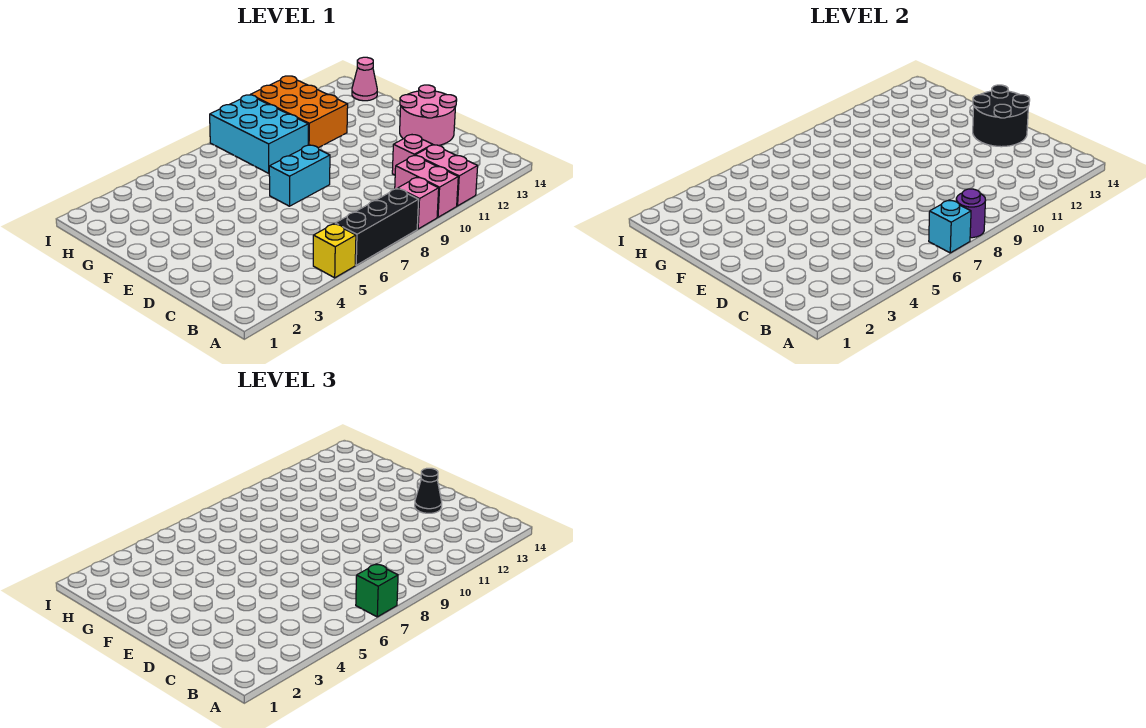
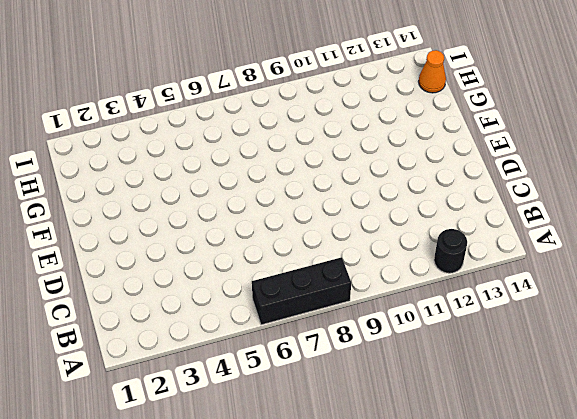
black 1x1 round brick [434,229,467,273] -> none
orange 1x1 cone [419,50,446,93] -> pink 1x1 cone [352,57,377,101]
none -> yellow 1x1 brick [313,224,356,278]
none -> pink 1x1 brick [398,178,439,229]
none -> pink 1x2 brick [395,156,458,217]

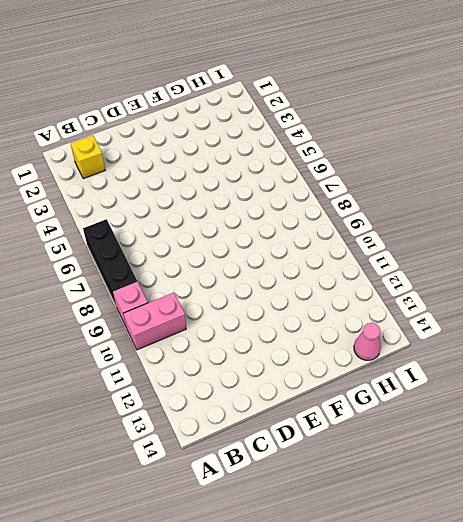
yellow 1x1 brick [71,135,105,179] -> yellow 1x1 brick moved to [313,224,356,278]
none -> pink 1x2 brick [415,145,478,206]
none -> pink 1x1 brick [392,135,433,175]
none -> pink 2x2 round brick [400,85,457,145]

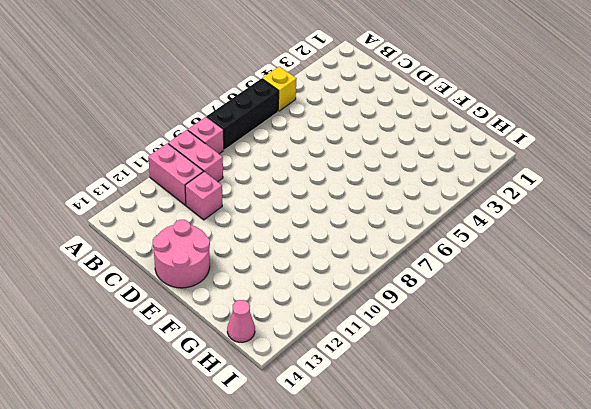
none -> cyan 1x2 brick [269,145,330,206]
none -> cyan 2x3 brick [210,95,308,173]
none -> orange 2x3 brick [251,76,348,148]

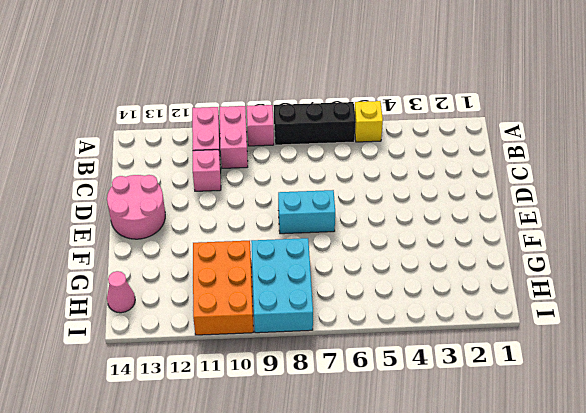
none -> cyan 1x1 brick [929,200,971,253]
none -> purple 1x1 round brick [956,189,986,238]
none -> black 2x2 round brick [973,85,1030,147]

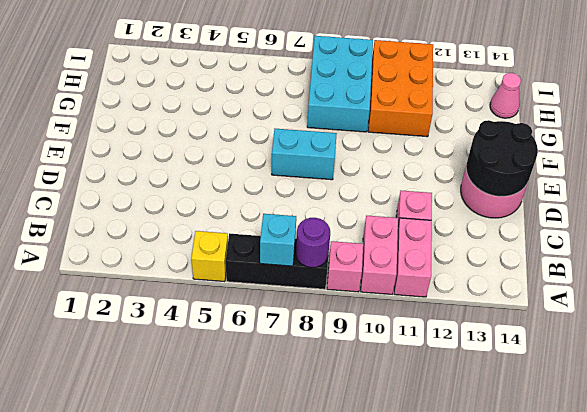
none -> green 1x1 brick [356,564,398,617]
none -> black 1x1 cone [415,468,442,513]

